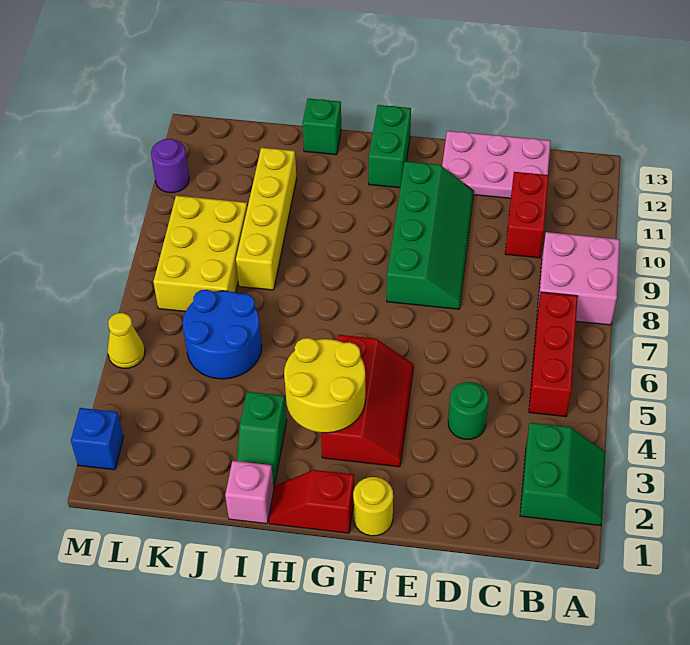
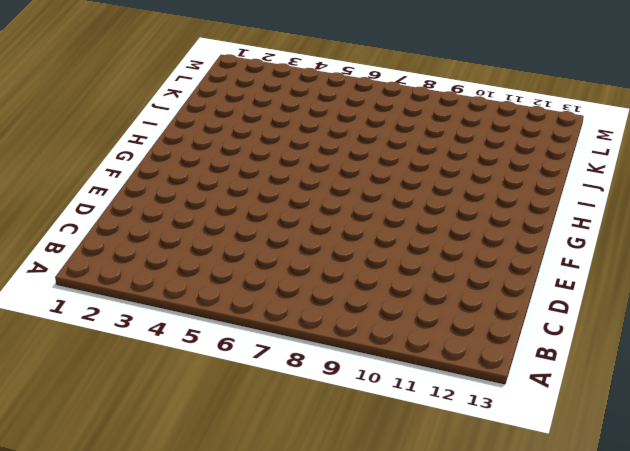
none -> green 2x2 slope [520,423,605,526]
none -> pink 2x2 brick [537,232,620,325]
none -> red 1x3 brick [529,292,578,417]

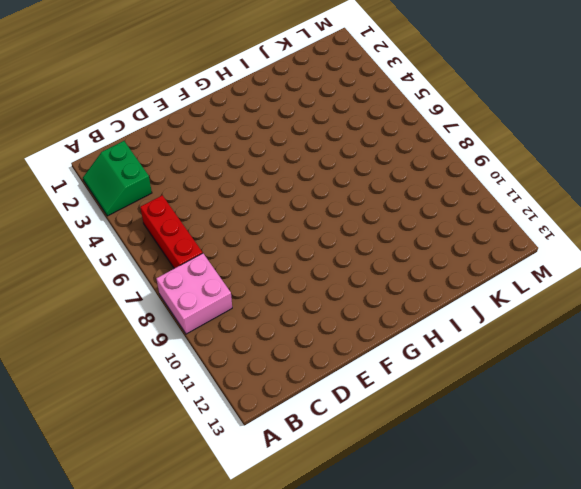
none -> red 1x2 brick [505,172,549,258]
none -> pink 2x3 plate [442,131,551,198]
none -> green 1x1 round brick [448,382,489,439]

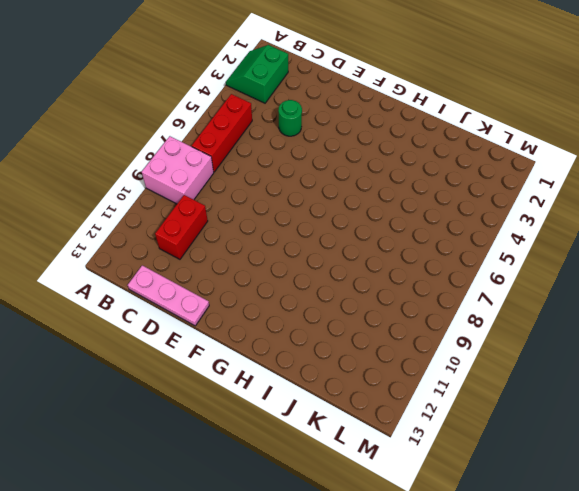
pink 1x3 plate [128,265,209,326] -> pink 2x3 plate [442,131,551,198]
none -> green 2x4 slope [387,161,474,309]
none -> yellow 1x1 round brick [353,477,393,536]
none -> red 2x3 slope [321,335,414,467]

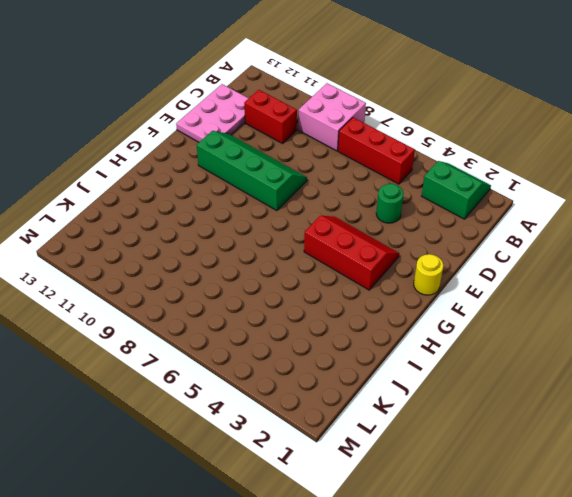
none -> red 1x2 slope [269,470,354,533]
none -> green 1x2 brick [369,105,411,188]
none -> pink 1x1 brick [225,461,274,524]

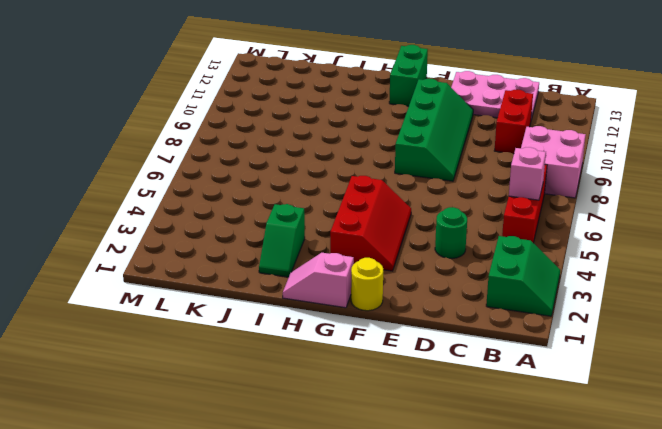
pink 1x1 brick [509,147,546,200] -> pink 1x1 brick moved to [225,461,274,524]
pink 1x2 slope [283,253,354,308] -> red 1x2 slope [269,470,354,533]
none -> green 1x1 brick [302,99,341,155]
none -> blue 2x2 round brick [183,290,262,379]
none -> yellow 1x4 brick [236,148,297,290]

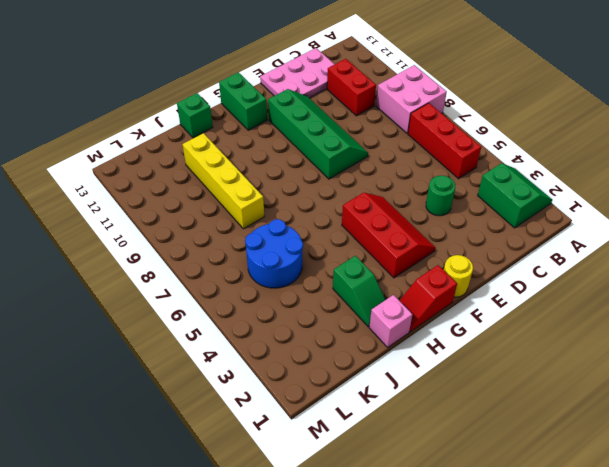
none -> yellow 2x3 brick [153,196,247,312]
none -> blue 1x1 brick [71,408,124,470]
none -> yellow 1x1 cone [108,313,145,368]

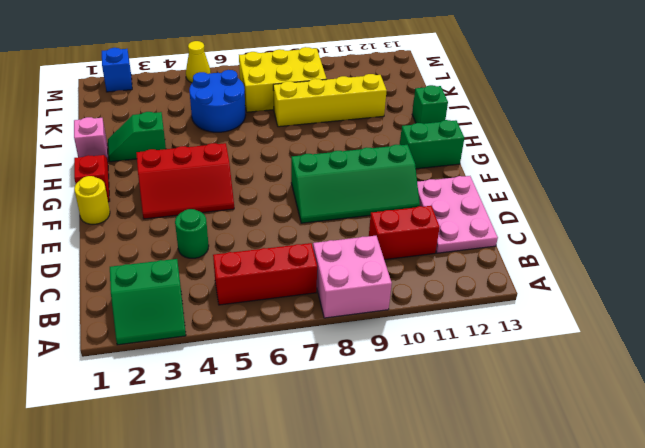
none -> purple 1x1 round brick [151,139,189,193]
none -> yellow 2x2 round brick [284,338,365,433]

